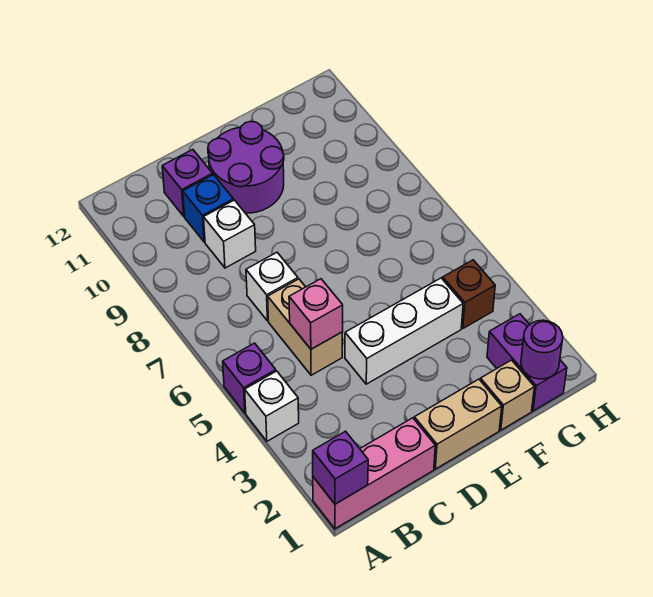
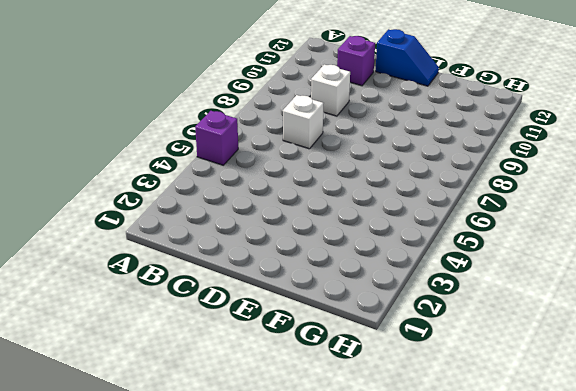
blue 1x2 slope [376,29,439,86] -> none
none -> pink 1x3 brick [313,418,435,529]
none -> white 1x1 brick [245,371,299,441]
none -> tan 1x2 brick [268,279,343,375]

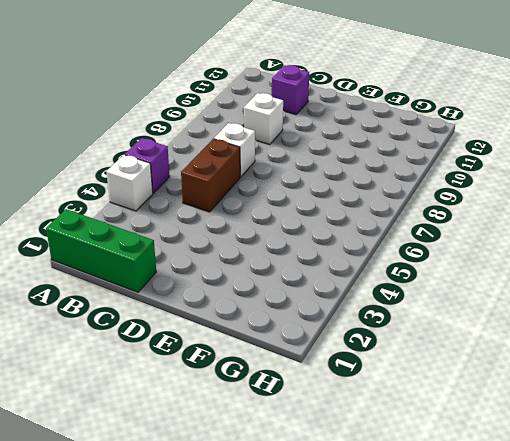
green 1x3 brick [46,209,156,292] -> pink 1x3 brick [313,418,435,529]
brown 1x2 brick [181,139,240,212] -> tan 1x2 brick [268,279,343,375]
none -> blue 1x1 brick [183,175,234,242]
none -> tan 1x2 brick [414,379,502,469]
none -> white 1x3 brick [345,278,463,384]

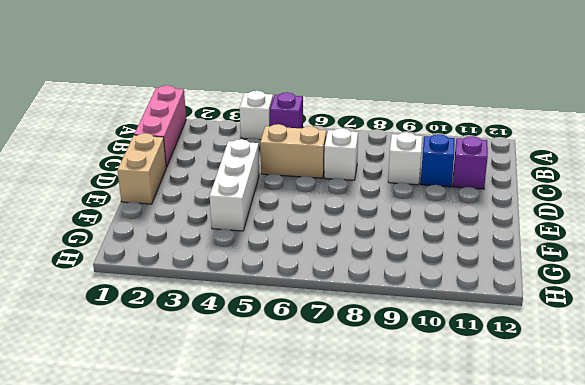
none -> purple 2x2 round brick [208,121,284,213]
none -> tan 1x1 brick [480,360,534,430]
none -> purple 1x2 brick [487,314,567,411]

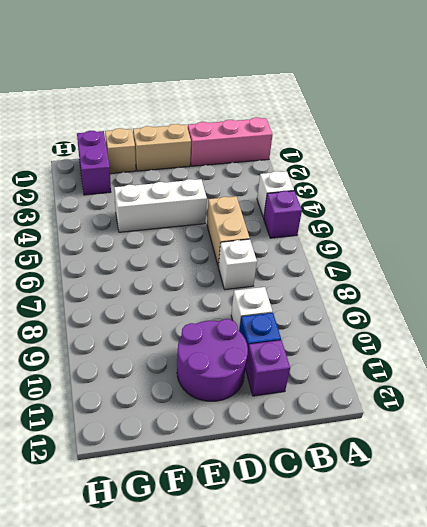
none -> brown 1x1 brick [443,260,495,328]
none -> purple 1x1 brick [313,431,368,504]
none -> pink 1x1 brick [289,279,343,349]

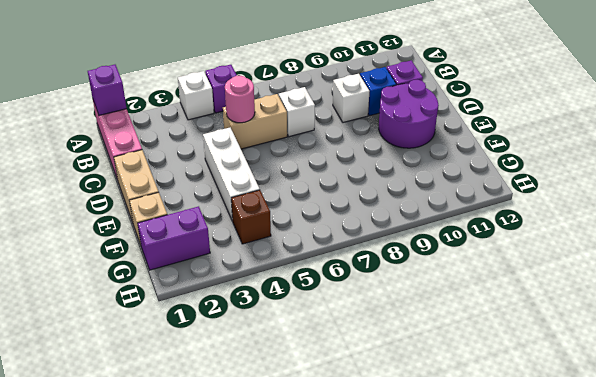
pink 1x1 round brick [225,76,255,123] -> pink 1x1 brick [289,279,343,349]
none -> purple 1x1 round brick [521,320,563,379]

